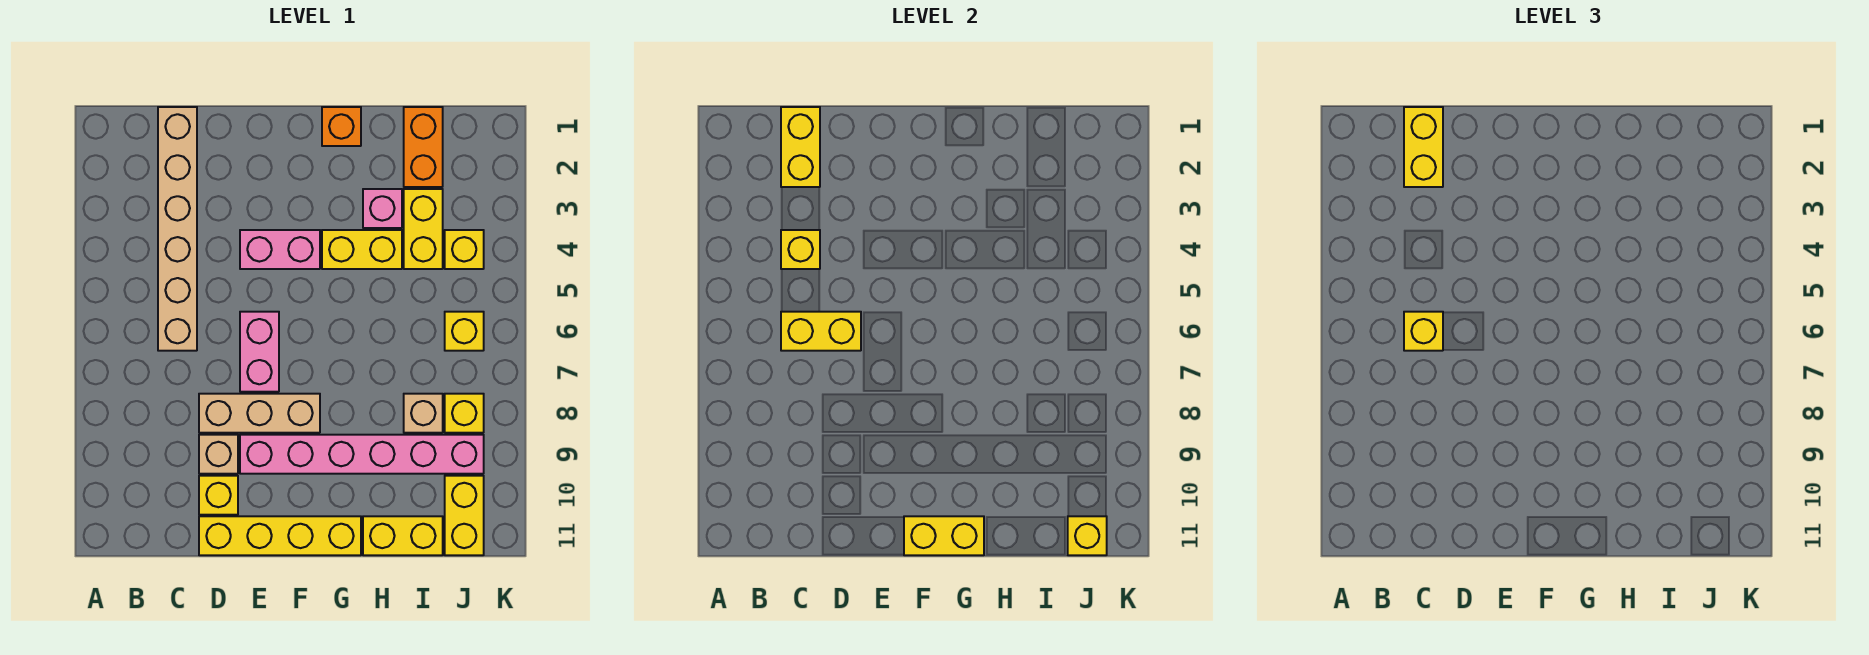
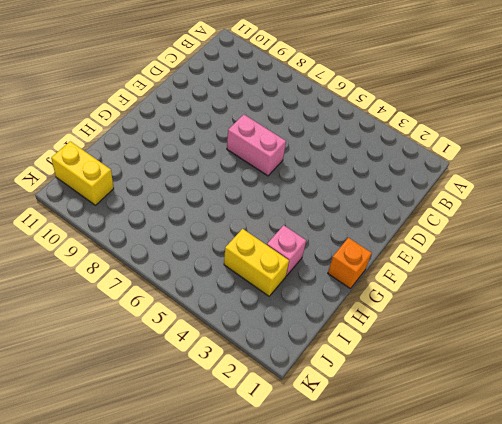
none -> tan 1x6 brick [158,107,197,351]
none -> tan 1x3 brick [199,394,320,433]
none -> tan 1x1 brick [199,435,238,474]

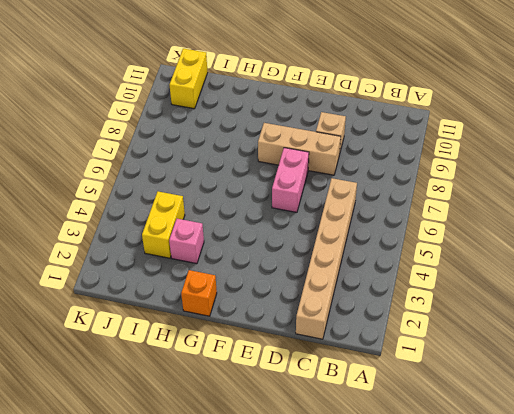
none -> yellow 1x1 brick [199,476,238,515]
none -> yellow 1x4 brick [199,516,361,555]
none -> pink 1x2 brick [240,230,320,269]

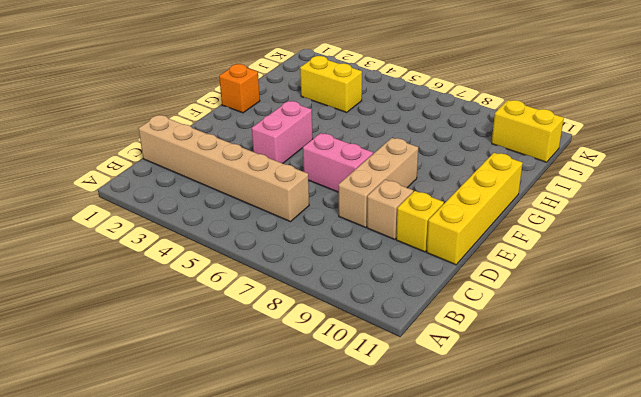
none -> pink 1x6 brick [240,435,484,474]
none -> yellow 1x2 brick [322,230,402,269]
none -> pink 1x1 brick [363,189,402,228]

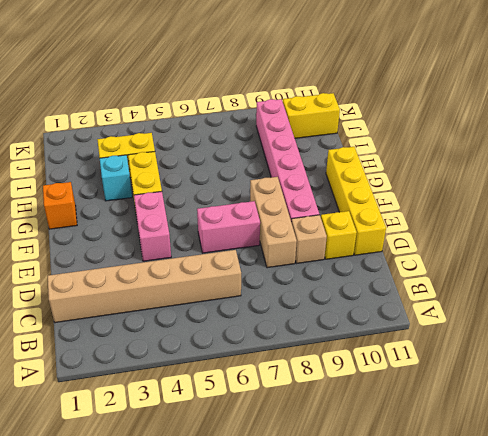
cyan 1x1 brick [100,155,132,201] -> pink 1x1 brick [363,189,402,228]
none -> yellow 1x2 brick [363,516,443,555]
none -> orange 1x2 brick [404,107,443,187]
none -> tan 1x1 brick [404,394,443,433]

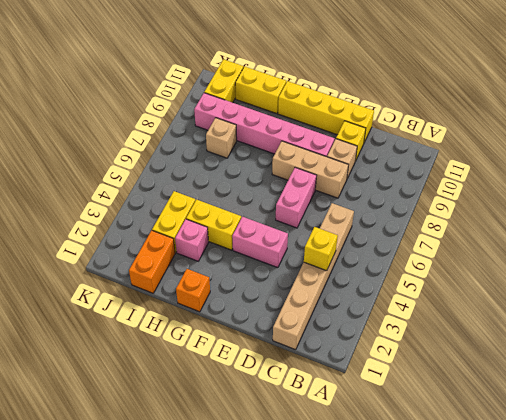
none -> yellow 1x1 brick [445,230,484,269]
none -> yellow 1x1 brick [445,312,484,351]
none -> yellow 1x1 brick [445,394,484,433]

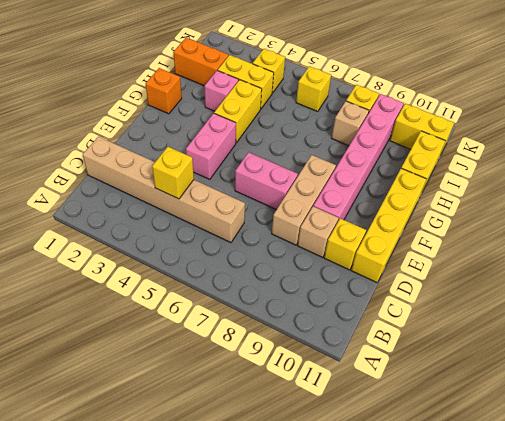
none -> yellow 1x2 brick [781,107,820,187]
none -> yellow 1x2 brick [781,312,861,351]
none -> yellow 1x2 brick [904,516,984,555]

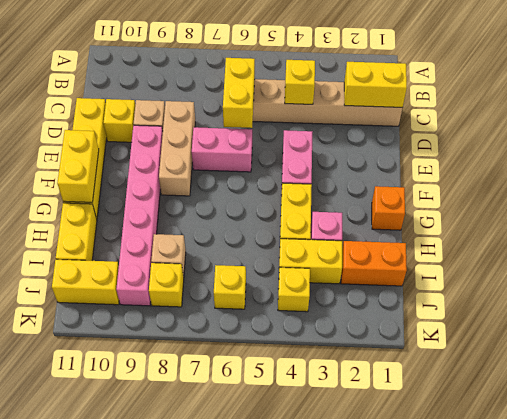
none -> yellow 1x1 brick [1068,516,1107,555]
none -> yellow 1x2 brick [1404,107,1443,187]
none -> yellow 1x1 brick [1404,312,1443,351]

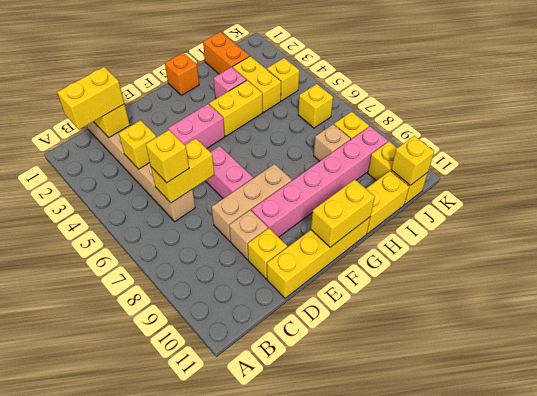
yellow 1x2 brick [57,67,124,130] -> yellow 1x2 brick turned to [1404,107,1443,187]

